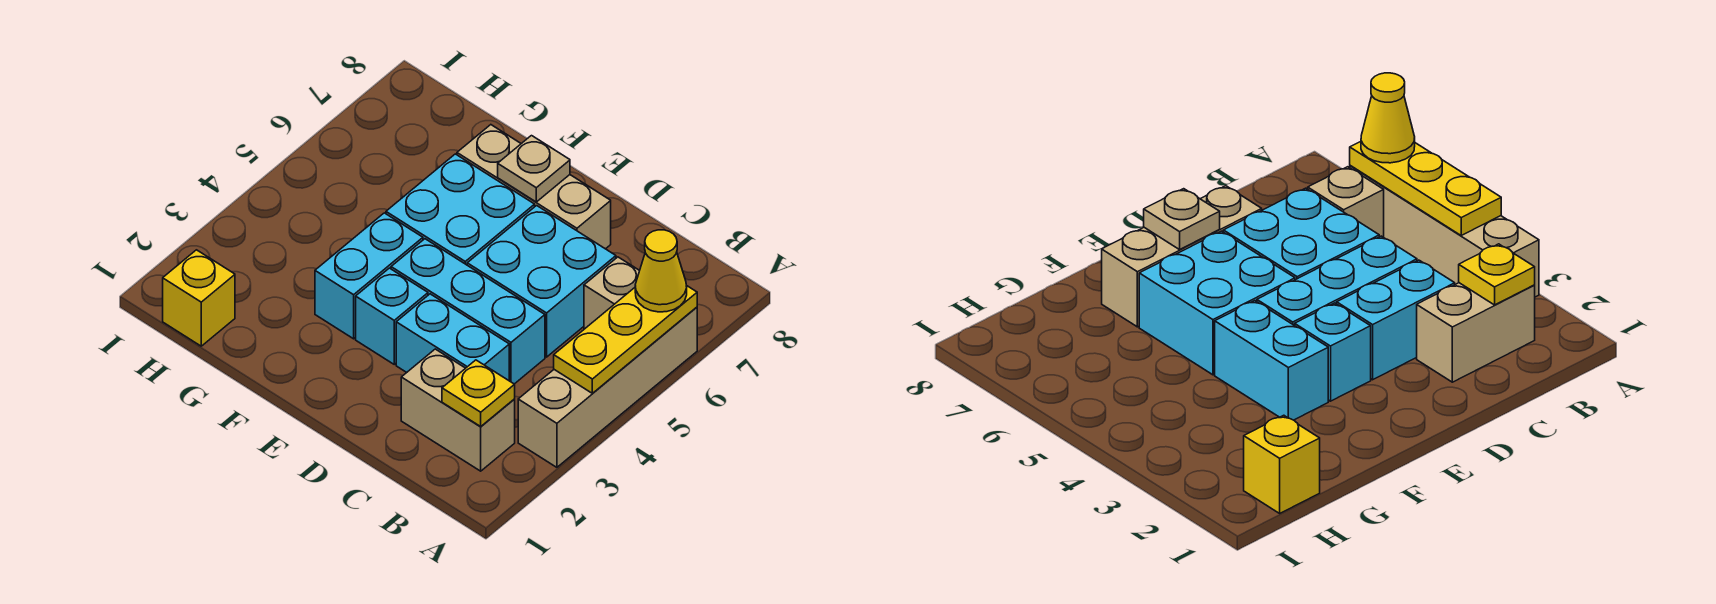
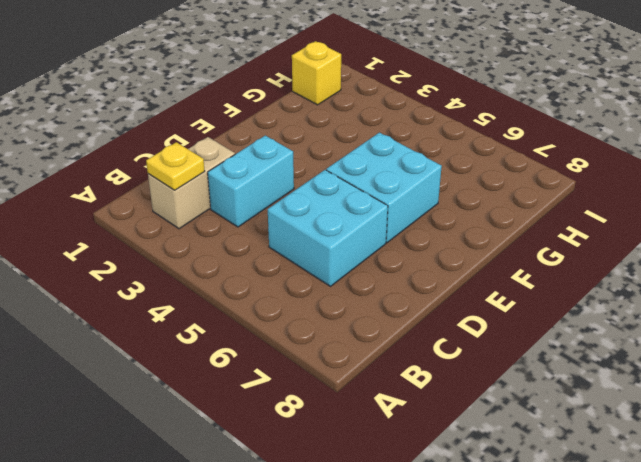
none -> tan 1x4 brick [518,307,697,467]
none -> tan 1x1 brick [584,257,639,329]
none -> cyan 1x3 brick [391,239,545,384]

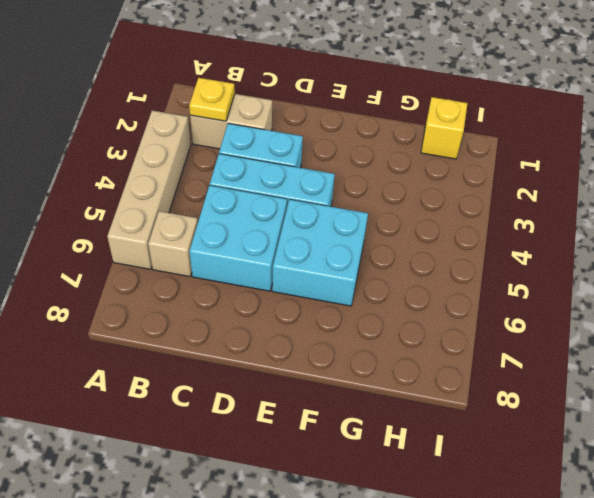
none -> tan 1x3 brick [457,125,611,249]
none -> cyan 1x1 brick [356,268,428,364]
none -> cyan 1x2 brick [315,213,423,339]

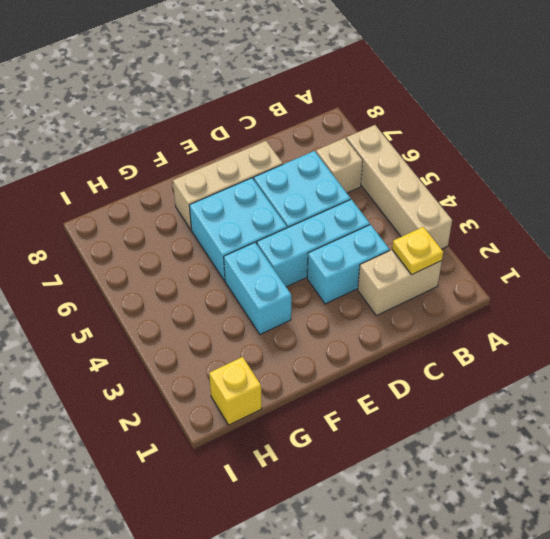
none -> cyan 1x1 brick [356,268,428,364]
none -> yellow 1x3 plate [554,285,697,393]
none -> tan 1x1 plate [498,136,570,202]

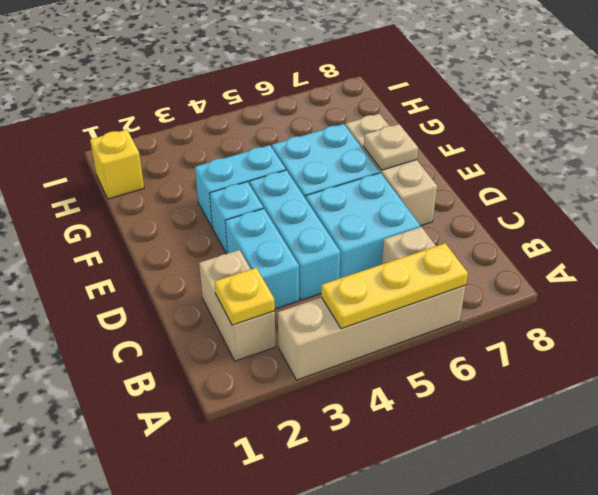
none -> yellow 1x1 cone [635,230,687,312]

